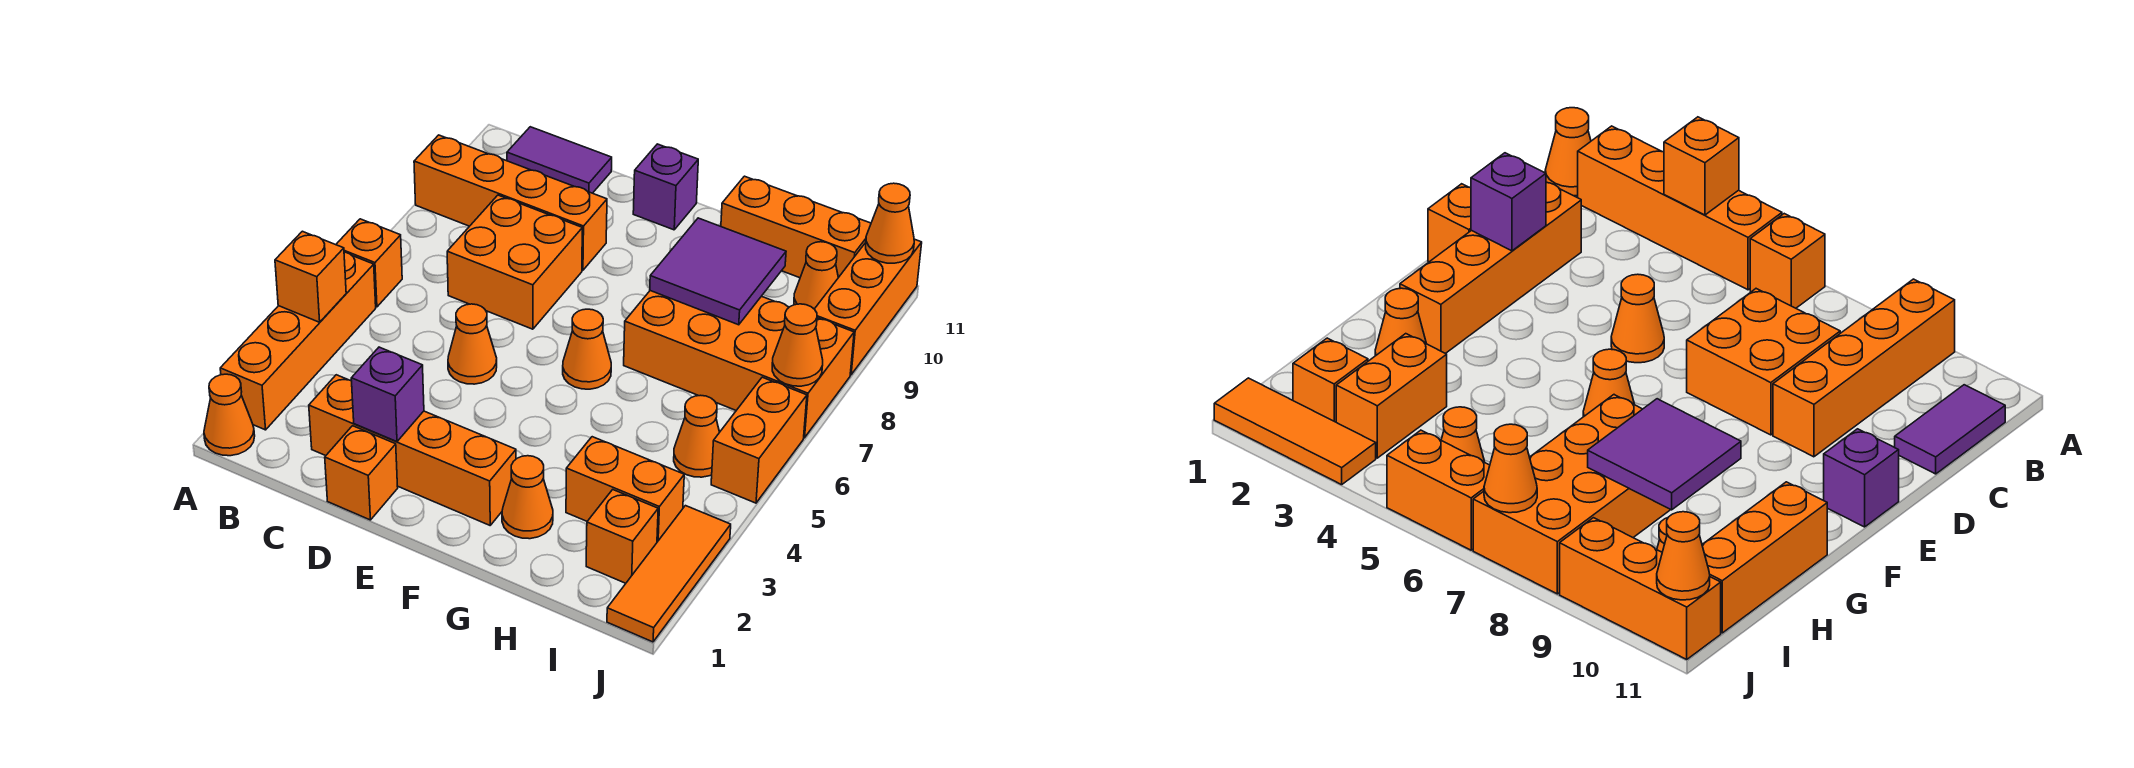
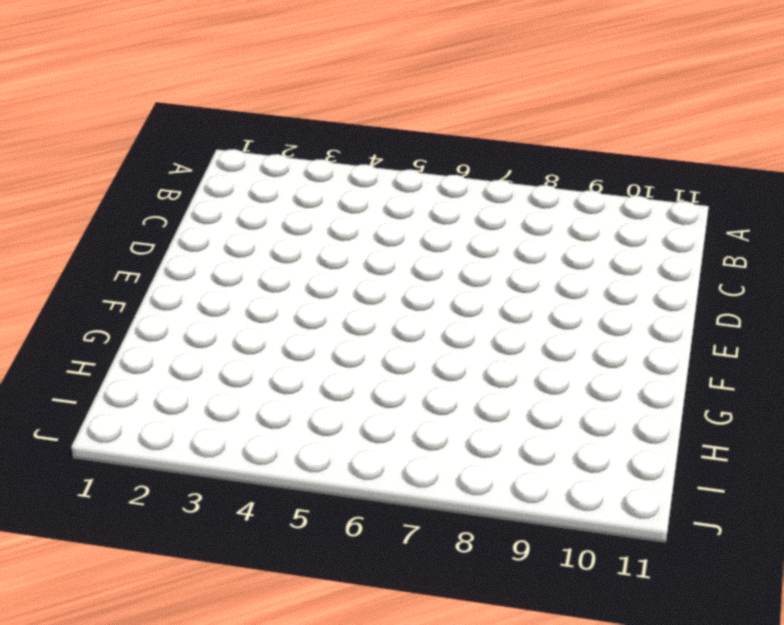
none -> orange 1x1 cone [204,374,255,456]
none -> orange 1x4 brick [220,252,376,430]
none -> orange 1x1 brick [336,219,402,307]

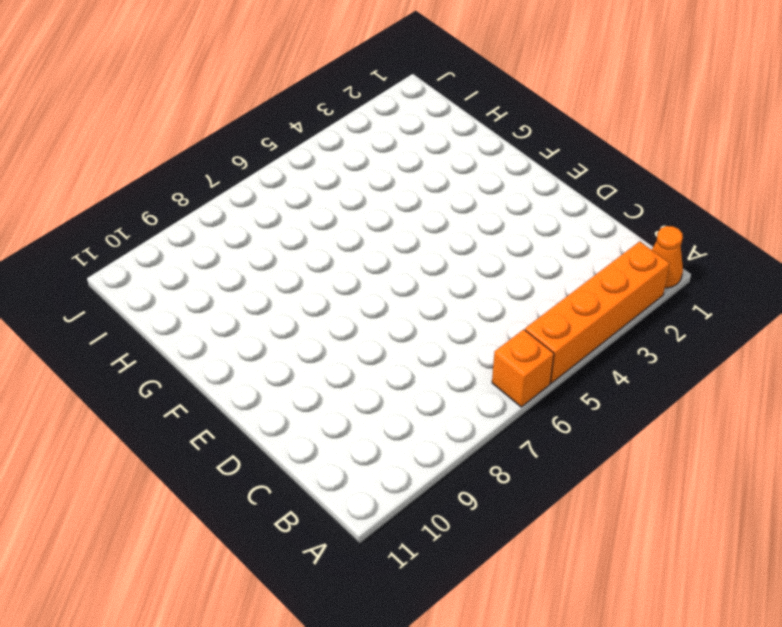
none -> orange 1x4 brick [414,135,607,270]
none -> purple 1x2 tile [507,127,612,193]
none -> orange 1x4 brick [309,375,516,525]

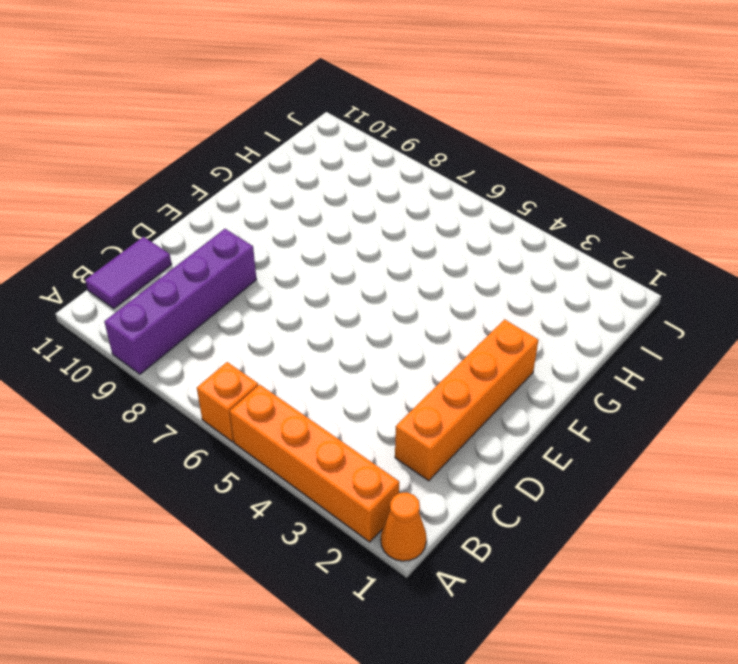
purple 1x4 brick [104,229,257,374] -> orange 1x4 brick [414,135,607,270]
none -> orange 2x2 brick [447,195,582,329]
none -> orange 1x1 brick [325,426,398,520]
none -> orange 1x1 cone [448,304,497,384]

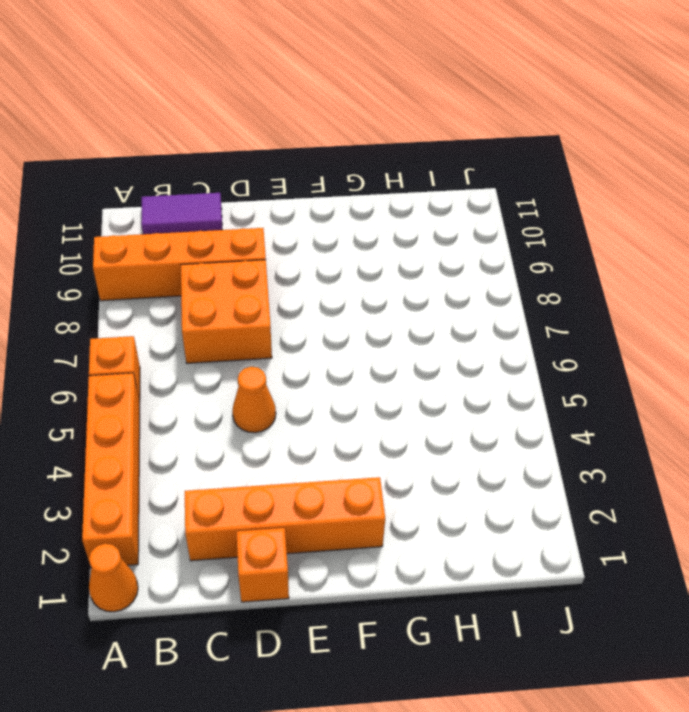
none -> purple 1x1 brick [633,144,698,230]
none -> orange 1x1 cone [563,309,611,389]
none -> orange 1x1 cone [502,456,553,539]

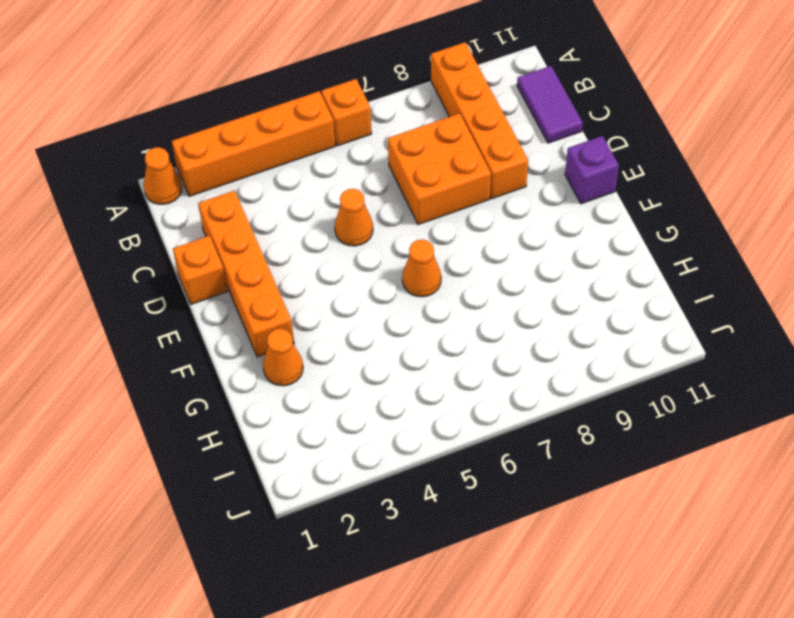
none -> orange 2x4 brick [624,291,854,438]
none -> orange 1x3 brick [721,176,871,278]
none -> orange 1x2 brick [566,437,684,542]

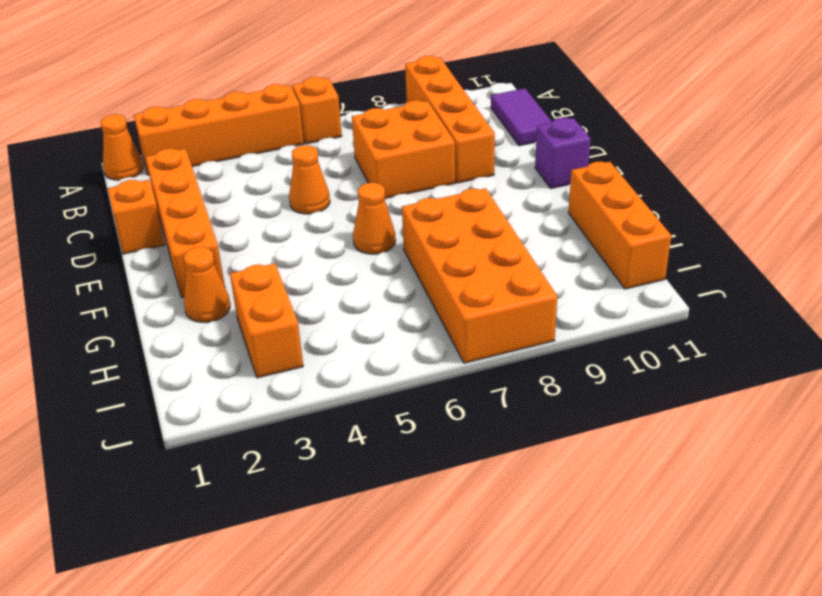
none -> orange 1x1 brick [586,490,658,583]
none -> orange 1x1 cone [674,395,720,477]
none -> orange 1x1 cone [794,242,838,309]

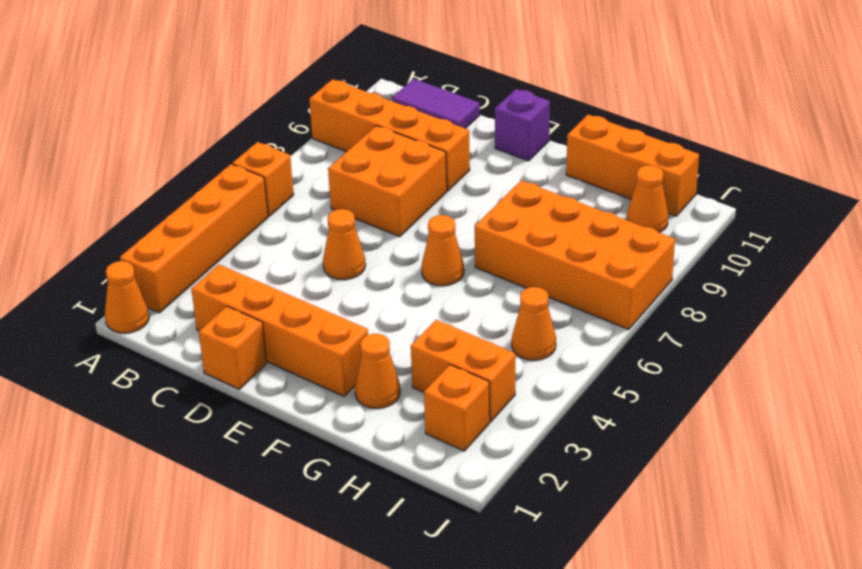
none -> orange 1x3 tile [607,506,731,642]
none -> orange 1x2 brick [711,377,807,503]
none -> orange 1x3 brick [815,239,922,375]

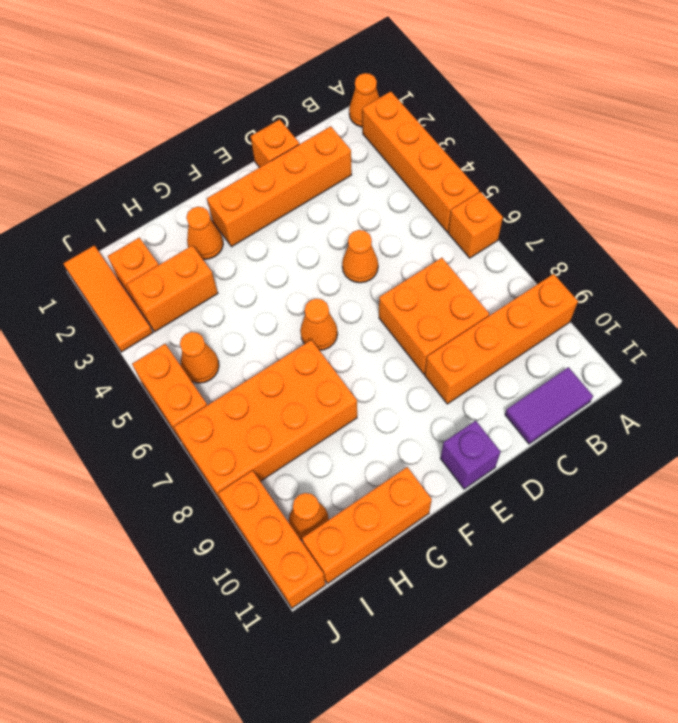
none -> orange 1x1 brick [275,231,346,322]
none -> purple 1x1 brick [351,347,424,442]
none -> purple 2x2 tile [650,218,786,325]

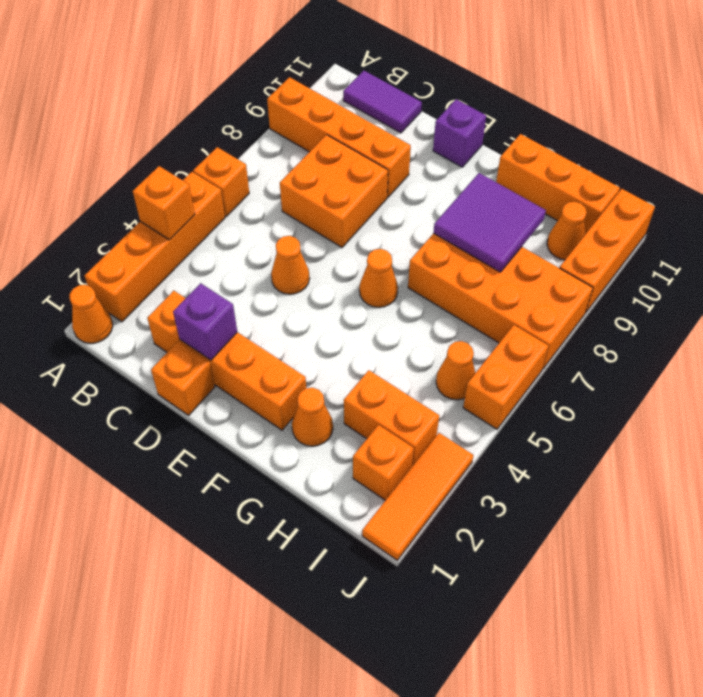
none -> orange 1x1 cone [772,304,823,386]
none -> orange 1x1 cone [866,183,914,263]

